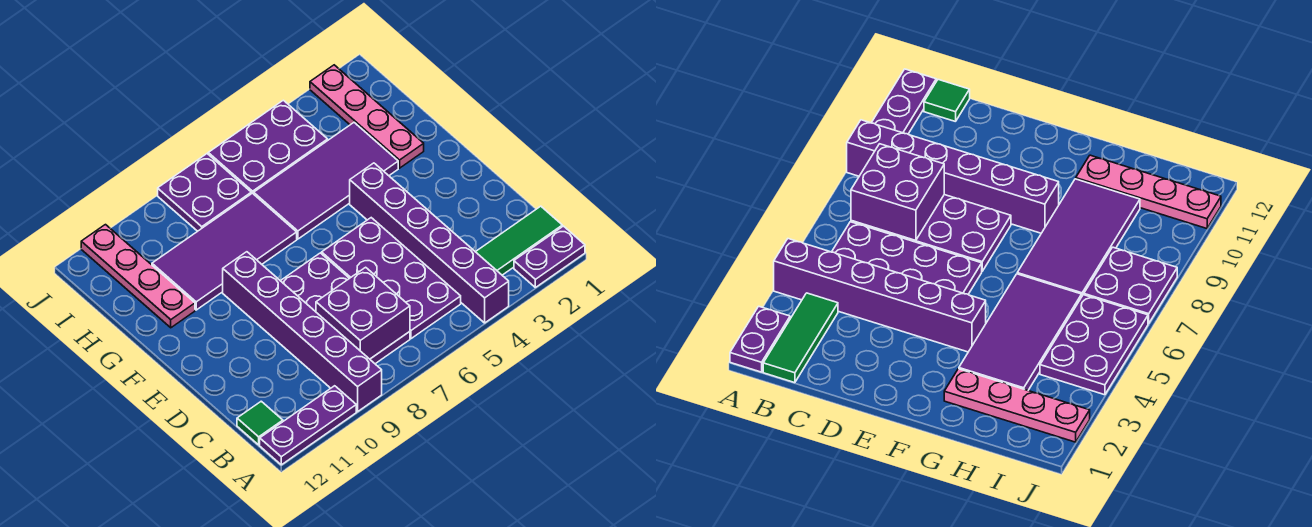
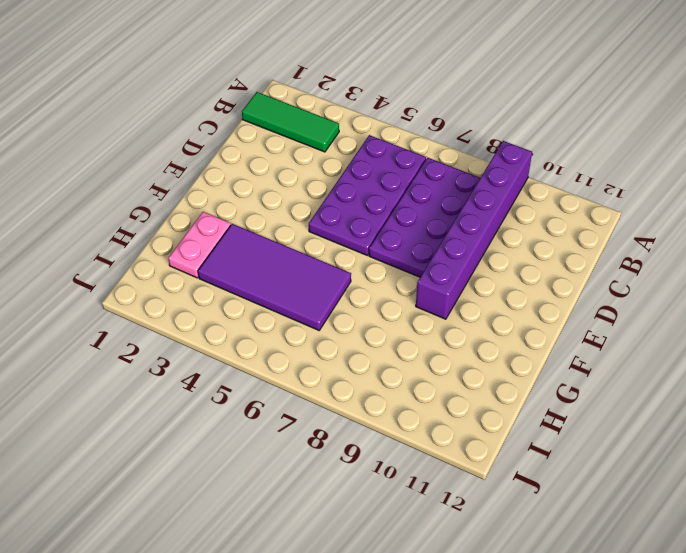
pink 1x2 plate [168,212,231,278] -> pink 1x4 plate [310,65,424,168]
none -> purple 1x2 plate [514,226,585,287]
none -> purple 1x6 brick [350,163,509,323]
none -> purple 1x3 plate [260,386,356,465]

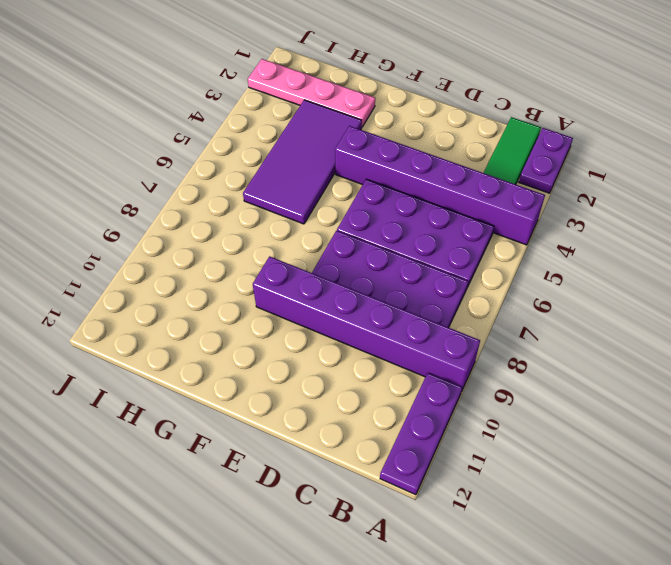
none -> green 1x1 tile [237,401,283,445]
none -> purple 2x4 tile [152,193,297,310]
none -> pink 1x4 plate [81,225,195,328]

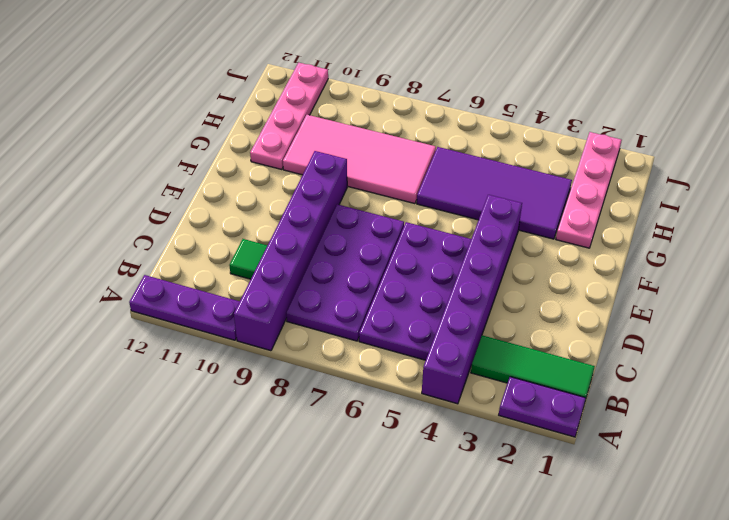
green 1x1 tile [229,239,267,279] -> green 1x1 tile moved to [237,401,283,445]
pink 2x4 tile [283,115,436,204] -> purple 2x4 tile [152,193,297,310]
none -> purple 2x3 plate [208,100,328,194]
none -> purple 2x2 plate [158,154,251,231]
none -> purple 2x2 brick [316,267,410,359]

